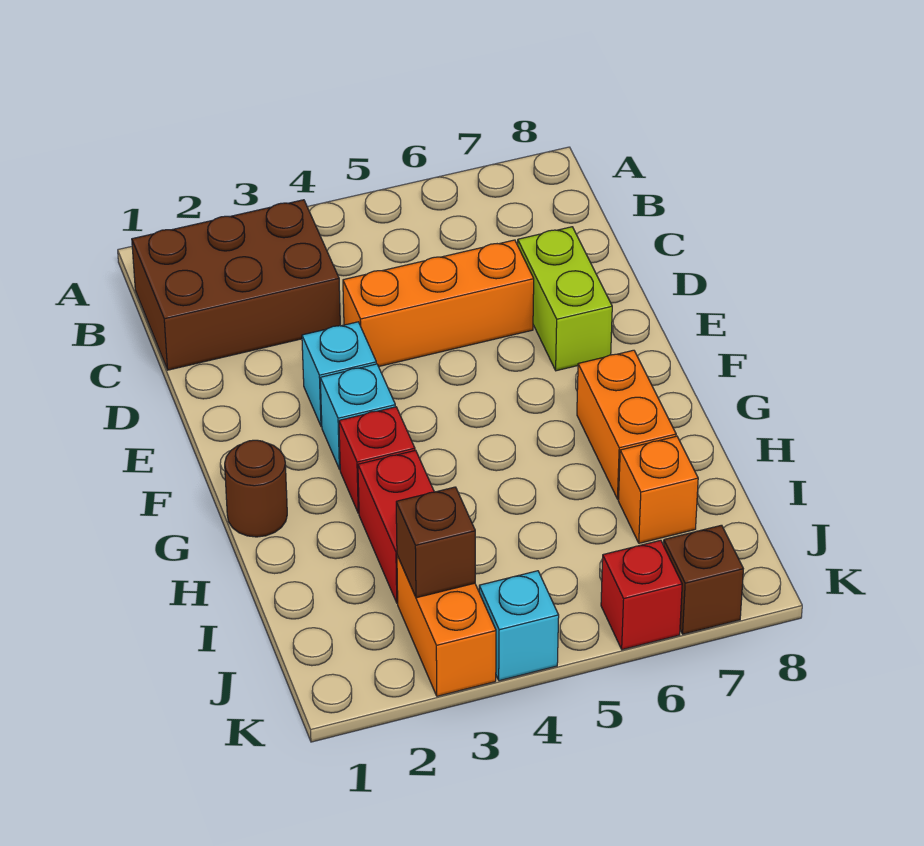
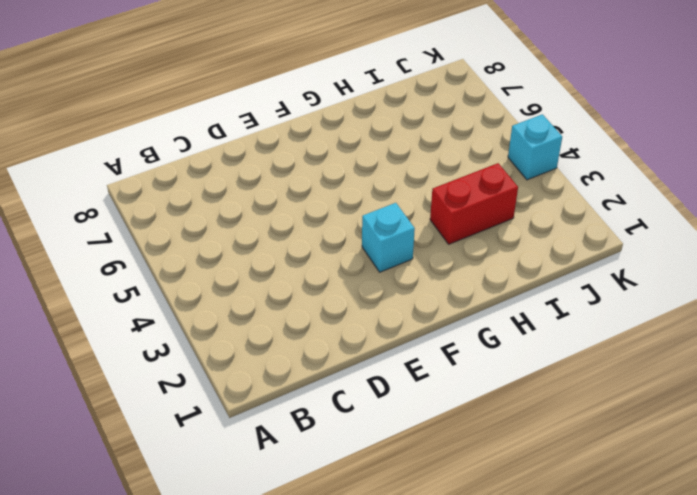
none -> brown 2x3 brick [132,200,340,370]
none -> orange 1x3 brick [343,240,534,367]
none -> lime 1x2 brick [518,227,612,371]

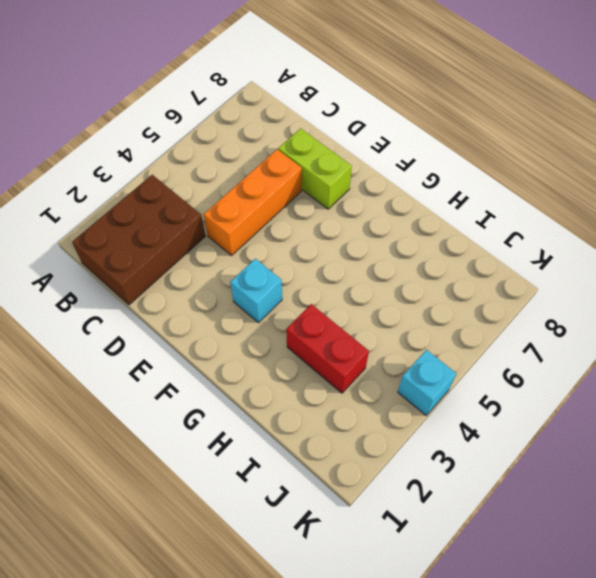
none -> cyan 1x1 brick [302,322,376,427]
none -> brown 1x1 round brick [225,440,287,537]
none -> red 1x1 brick [339,407,415,513]

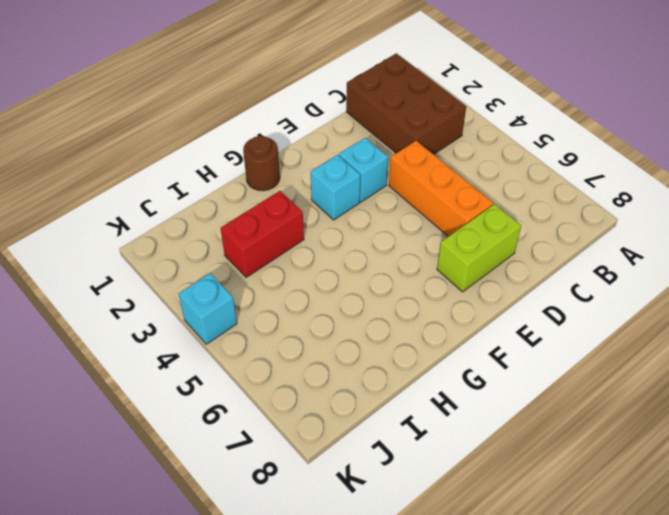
none -> red 1x1 brick [339,407,415,513]
none -> orange 1x2 brick [577,350,676,499]
none -> orange 1x1 brick [618,436,698,543]

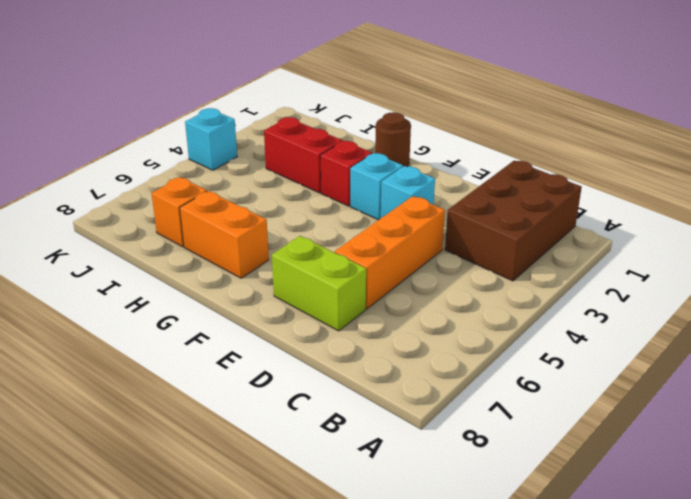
none -> orange 1x2 brick [397,555,496,696]
none -> red 1x1 brick [601,540,682,650]
none -> brown 1x1 brick [664,525,743,634]

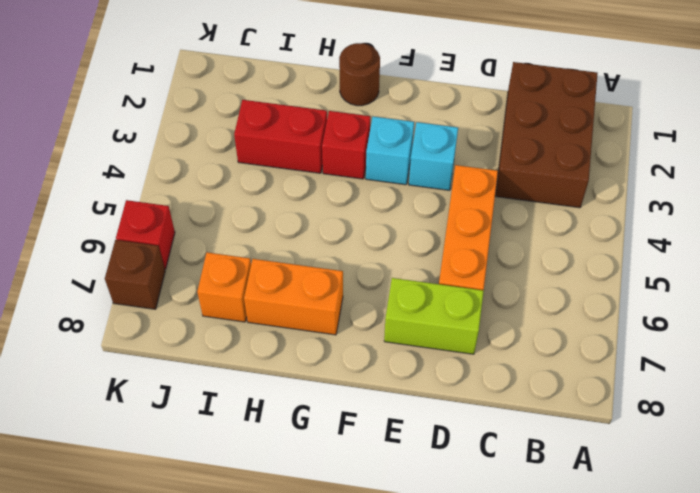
none -> orange 1x2 brick [397,555,496,696]
none -> cyan 1x1 brick [479,571,559,681]
none -> brown 1x1 brick [396,487,475,598]

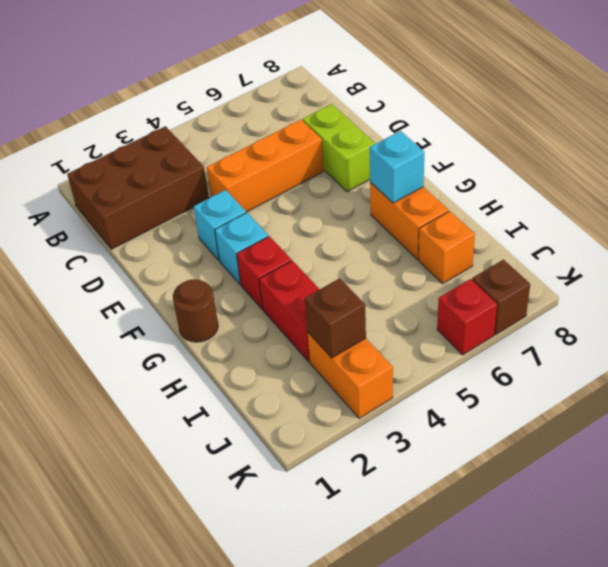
cyan 1x1 brick [370,131,424,203] -> cyan 1x1 brick moved to [479,571,559,681]

